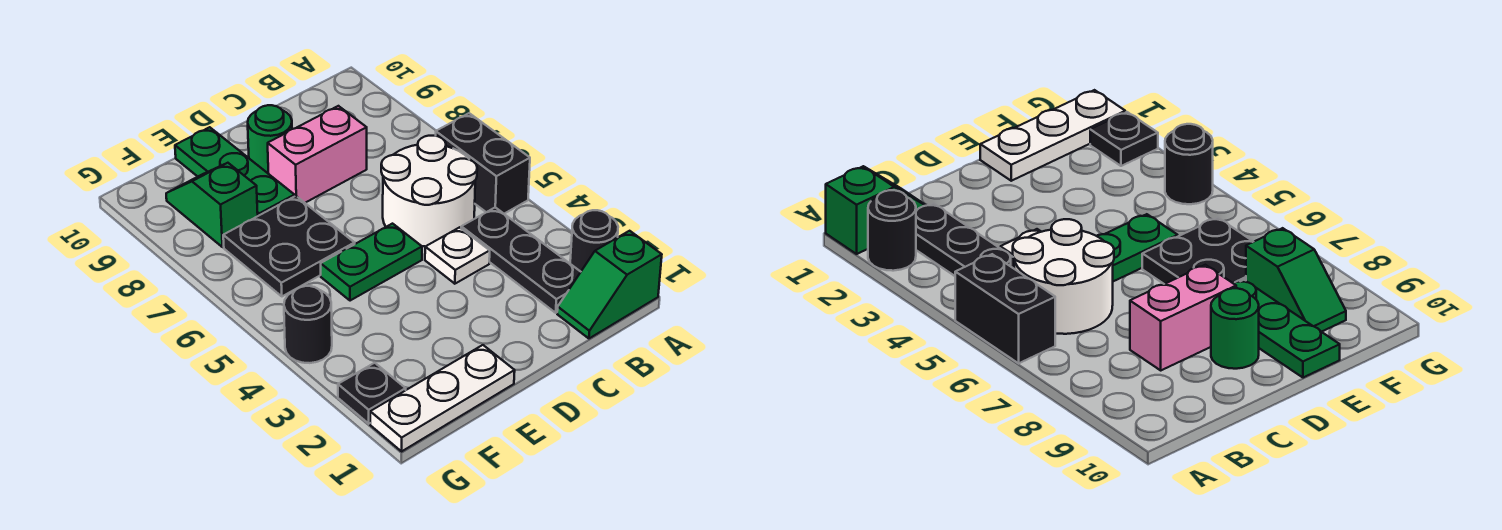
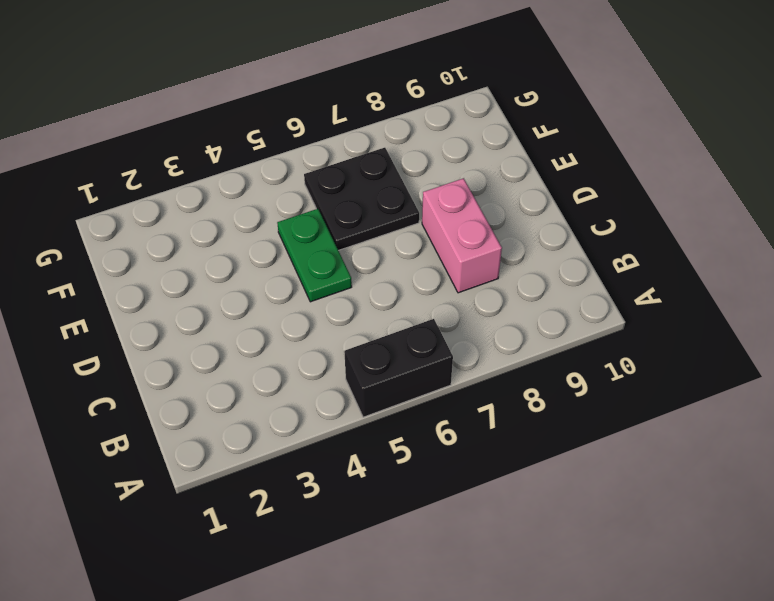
none -> green 1x2 slope [557,231,662,338]
none -> black 1x1 round brick [570,210,618,272]
none -> black 1x3 plate [461,207,580,313]

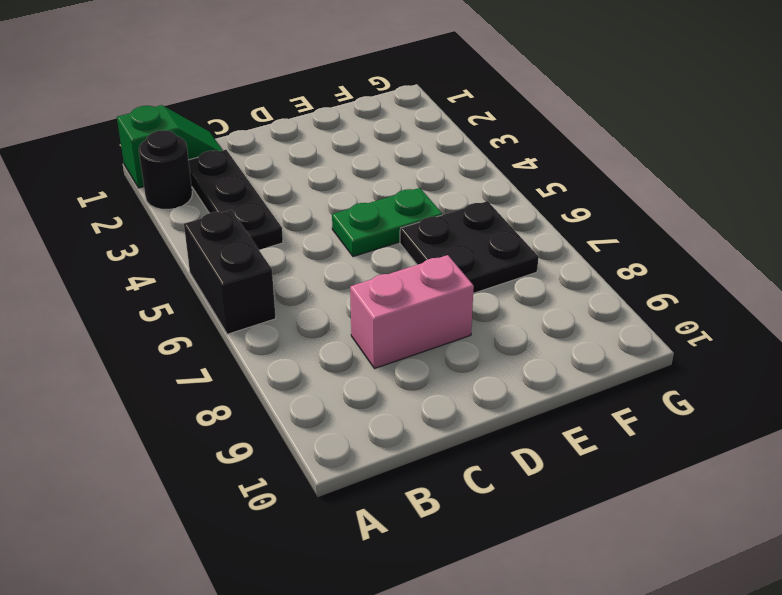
none -> white 2x2 round brick [381,136,477,247]
none -> white 1x1 plate [425,227,490,284]
none -> green 1x1 round brick [248,105,292,174]

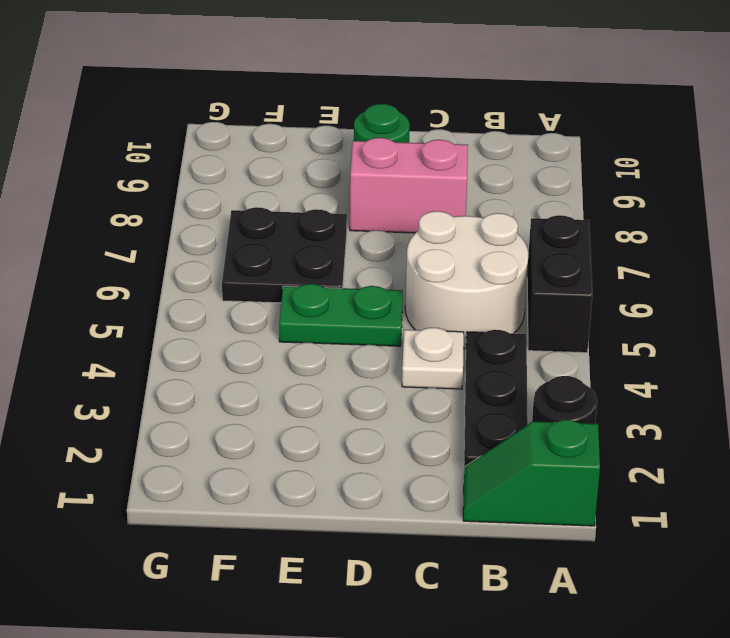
none -> white 1x3 plate [370,345,515,451]
none -> green 1x3 plate [175,127,295,216]
none -> green 1x2 slope [166,163,258,247]

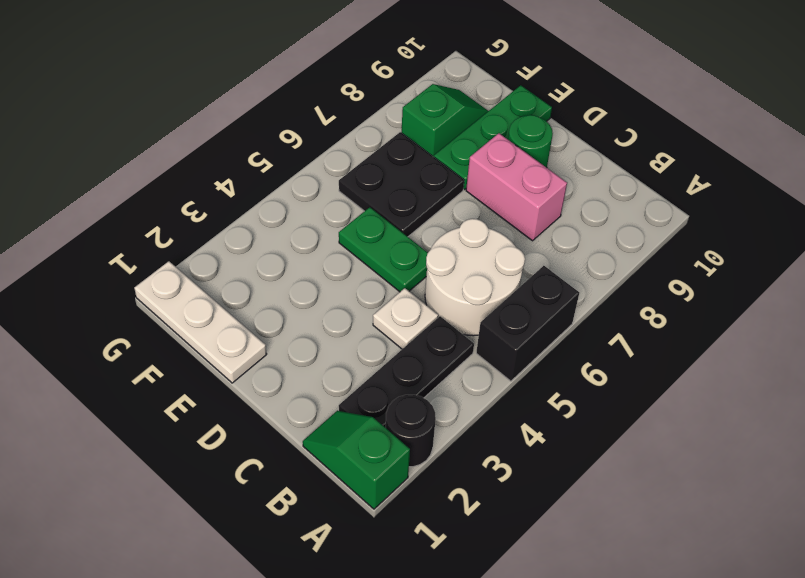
none -> black 1x1 plate [338,363,406,424]
none -> black 1x1 round brick [284,286,332,363]

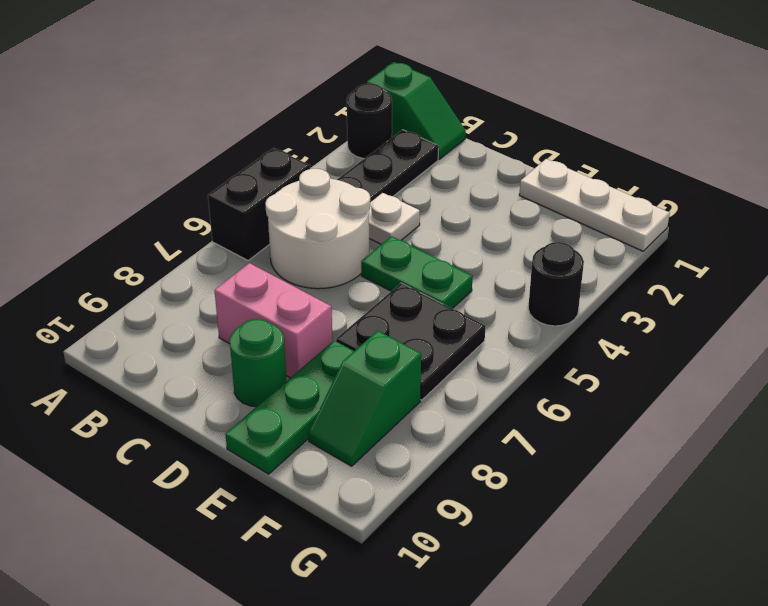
none -> black 1x1 plate [338,363,406,424]

